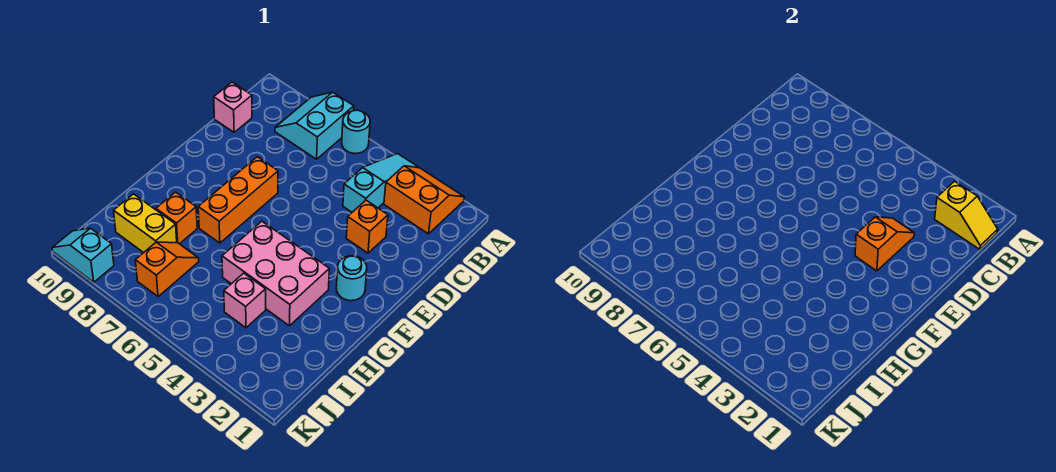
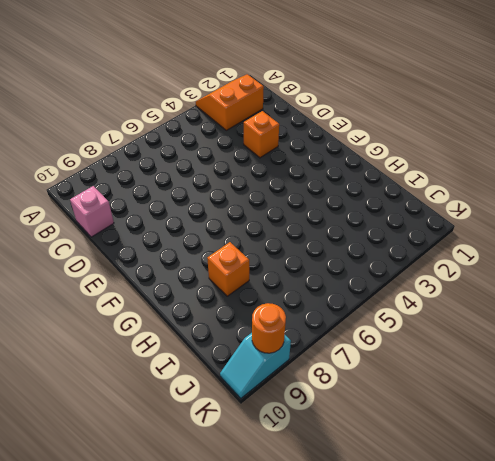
orange 1x1 round brick [252,303,286,353] -> none
none -> cyan 1x3 slope [343,154,418,212]
none -> cyan 1x1 round brick [342,110,370,154]
none -> cyan 2x2 slope [275,92,354,159]

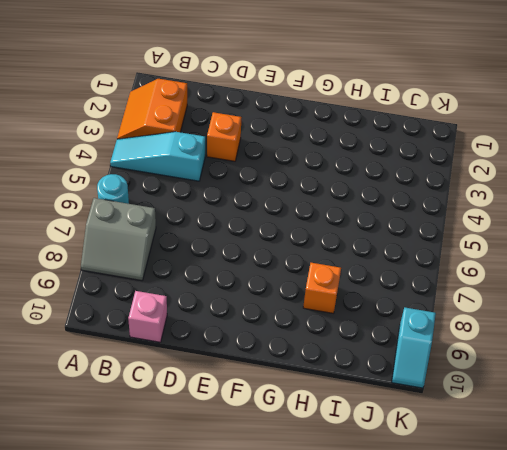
grey 2x2 slope [81,198,156,281] -> cyan 2x2 slope [275,92,354,159]
none -> orange 1x3 brick [198,157,278,243]
none -> cyan 1x1 round brick [336,256,367,301]
none -> pink 2x3 brick [222,221,329,326]

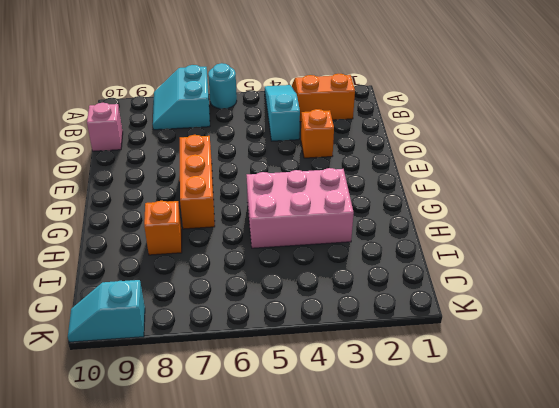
none -> cyan 1x1 round brick [336,256,367,301]
none -> pink 1x1 brick [224,273,266,328]
none -> orange 1x2 slope [135,242,199,297]

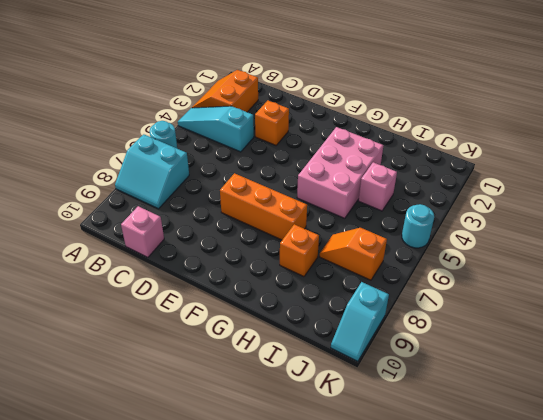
cyan 1x1 round brick [402,204,434,248] -> cyan 1x1 round brick moved to [336,256,367,301]
none -> yellow 1x2 brick [114,194,177,253]
none -> yellow 1x2 slope [935,181,998,249]
none -> orange 1x2 slope [855,217,914,271]

